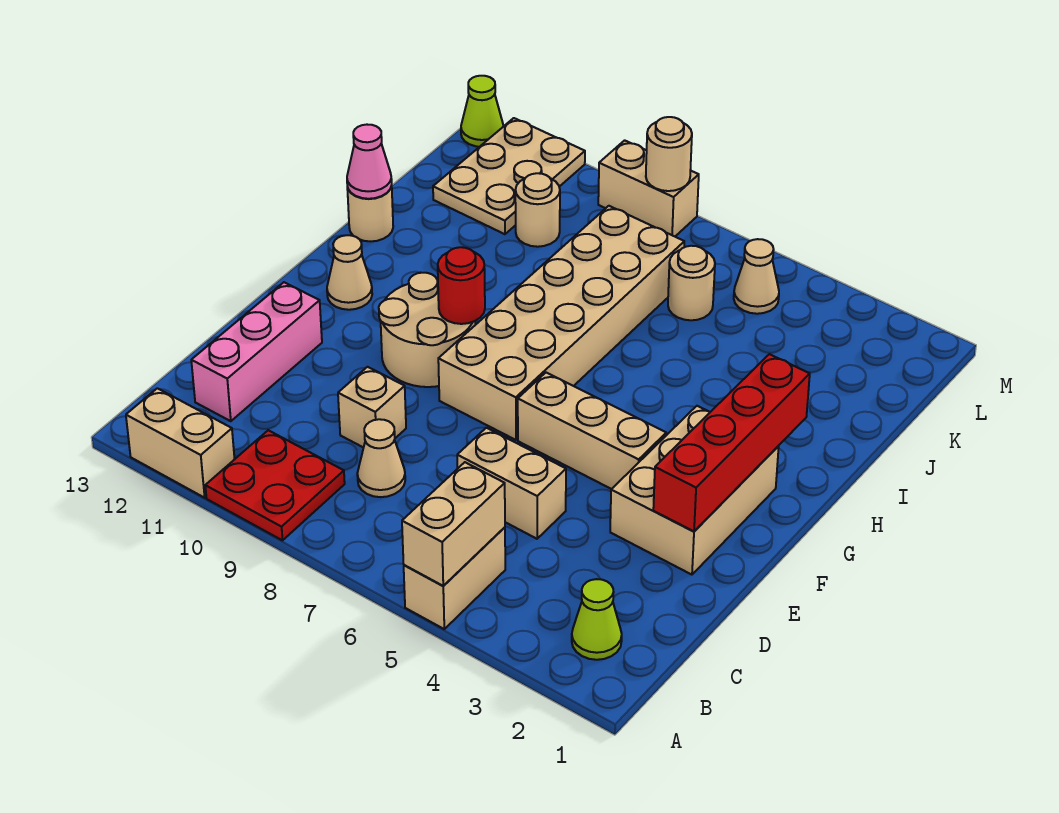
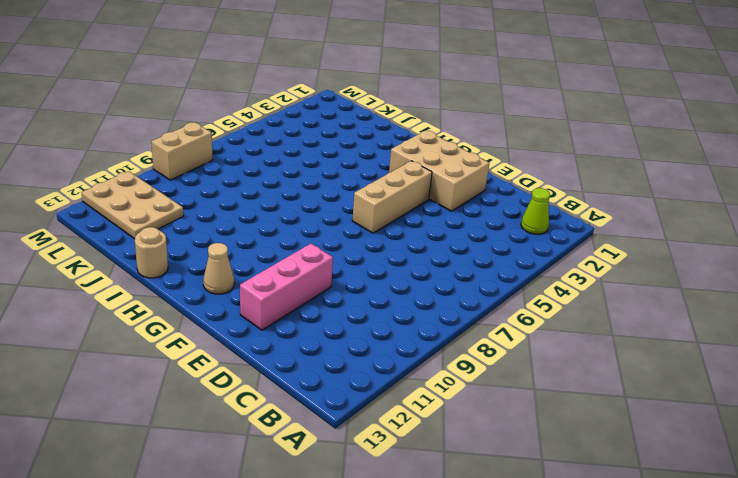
pink 1x3 brick [240,244,333,330] -> pink 1x3 brick turned to [191,282,322,421]
none -> tan 1x2 brick [404,527,505,629]
none -> red 2x2 plate [205,430,345,540]
none -> tan 1x2 brick [126,388,235,498]

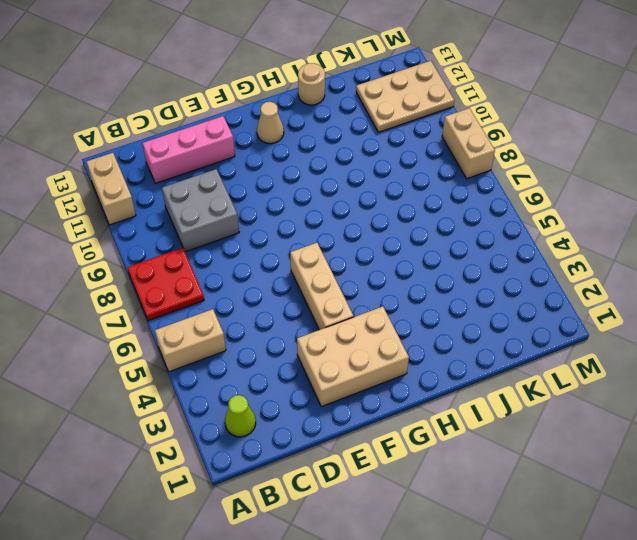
red 2x2 plate [127,248,204,321] -> red 2x2 plate moved to [205,430,345,540]
grey 2x2 brick [162,169,239,252] -> tan 1x1 brick [338,367,406,448]
none -> tan 1x1 cone [357,419,405,497]
none -> tan 1x2 brick [457,428,566,539]
none -> tan 2x6 brick [438,206,684,440]

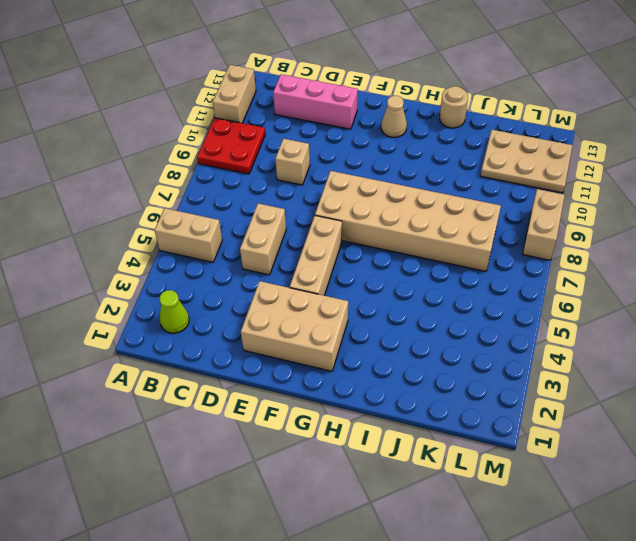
none -> tan 1x1 cone [357,419,405,497]
none -> tan 2x2 round brick [379,273,475,387]
none -> tan 1x1 round brick [668,246,715,320]

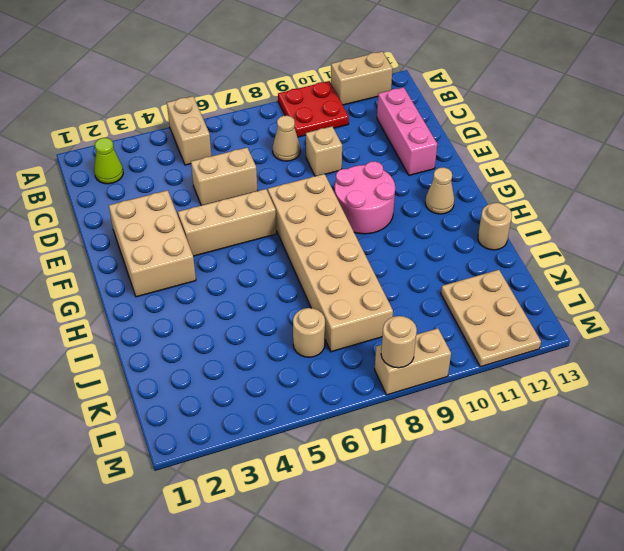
pink 2x2 round brick [335,161,395,234] -> tan 2x2 round brick [379,273,475,387]
none -> tan 1x1 round brick [515,173,560,247]
none -> tan 1x1 cone [734,239,779,314]
none -> lime 1x1 cone [461,76,504,147]

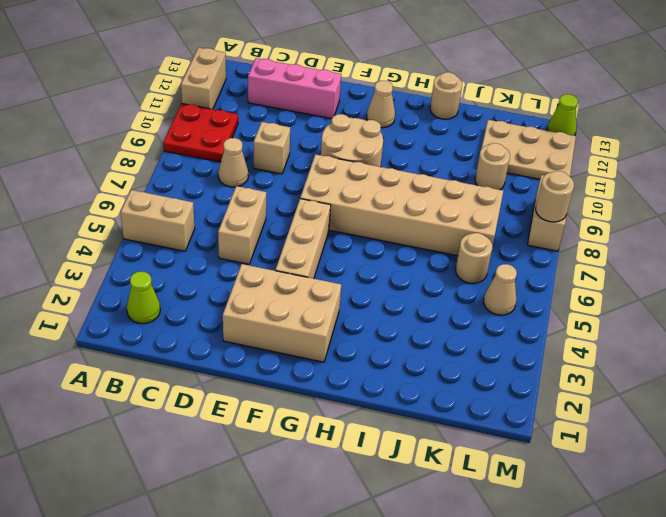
none -> tan 1x2 brick [402,462,505,586]
none -> red 1x4 brick [653,354,810,531]
none -> red 1x1 round brick [438,247,485,324]

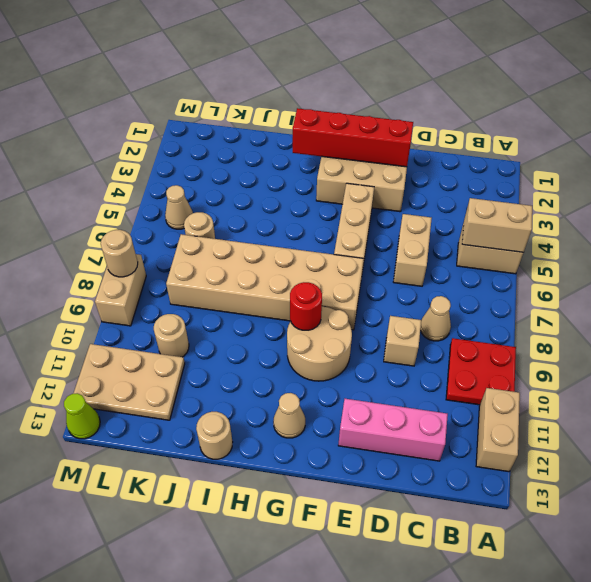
none -> lime 1x1 cone [572,579,622,660]
none -> pink 1x1 cone [347,125,392,199]

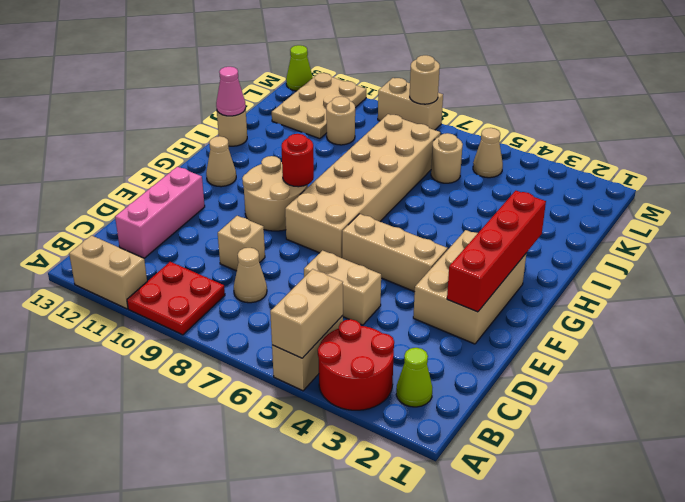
red 2x2 round brick [318,319,394,410] -> none

